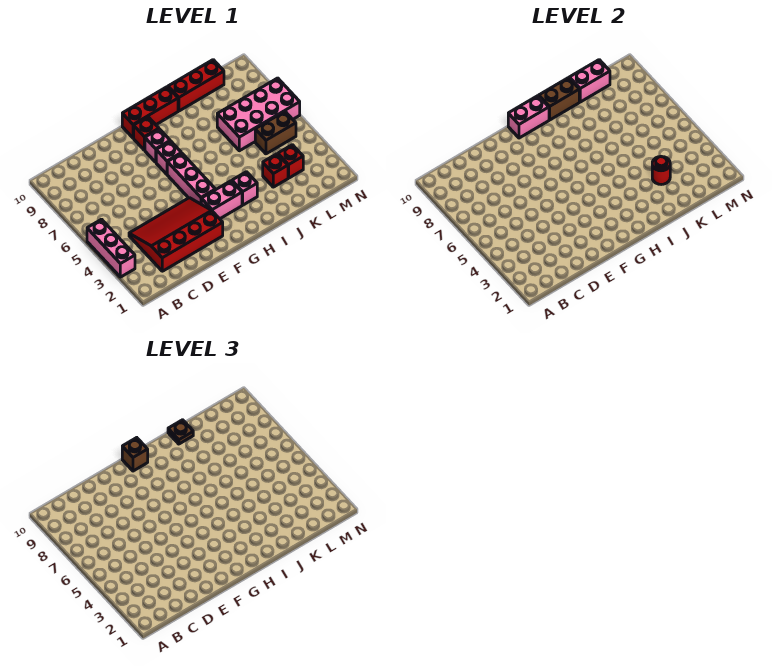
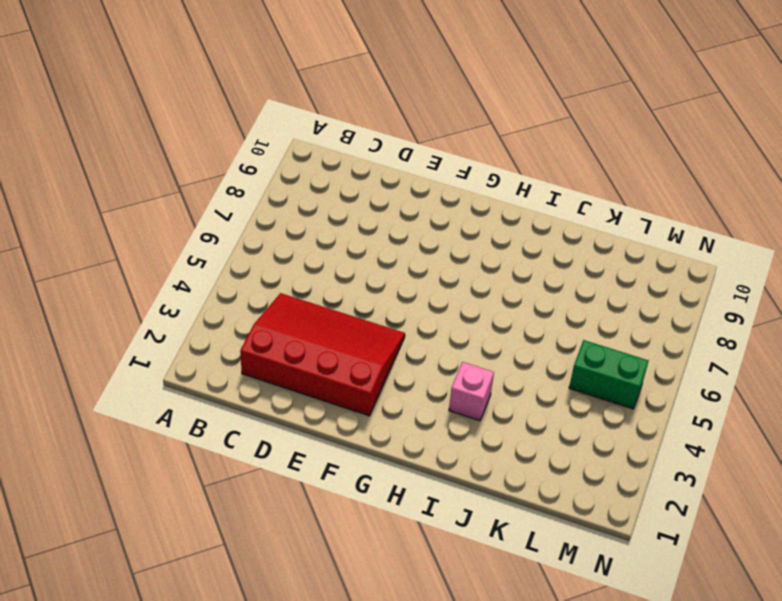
green 1x2 brick [569,340,649,409] -> brown 1x2 brick [255,112,296,154]
none -> pink 1x3 brick [87,219,135,277]
none -> pink 1x2 brick [201,181,242,219]
none -> pink 1x3 brick [167,153,215,204]

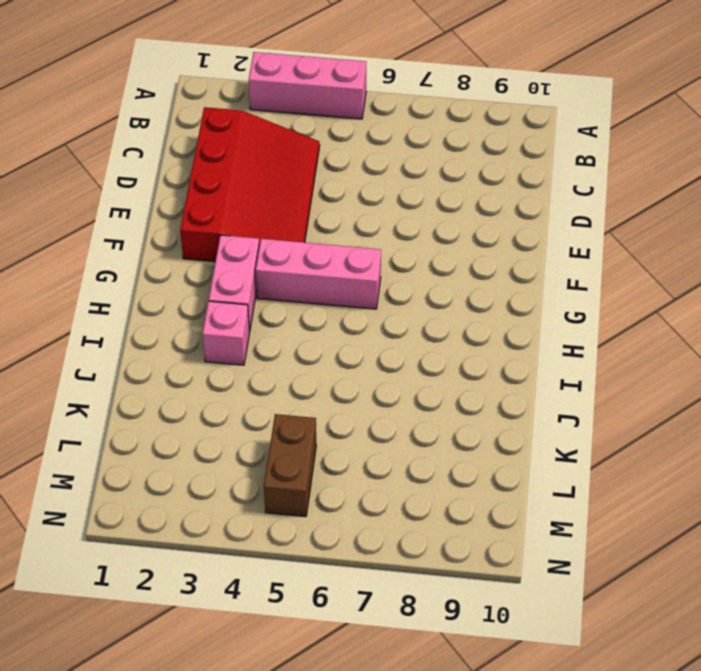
none -> pink 1x1 brick [156,141,181,174]
none -> pink 1x1 brick [145,129,170,162]
none -> red 1x1 brick [134,117,159,150]

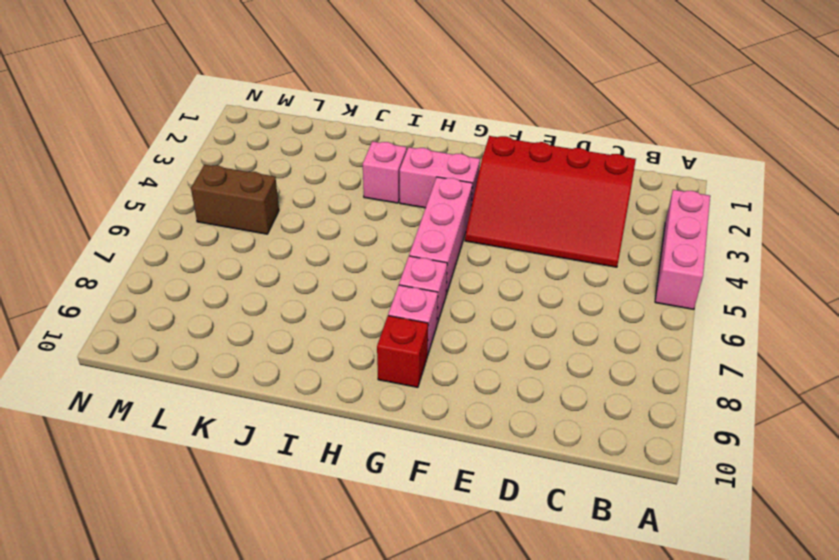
none -> red 1x3 brick [122,87,178,138]
none -> red 1x3 brick [168,60,224,111]
none -> red 1x1 brick [263,154,288,187]

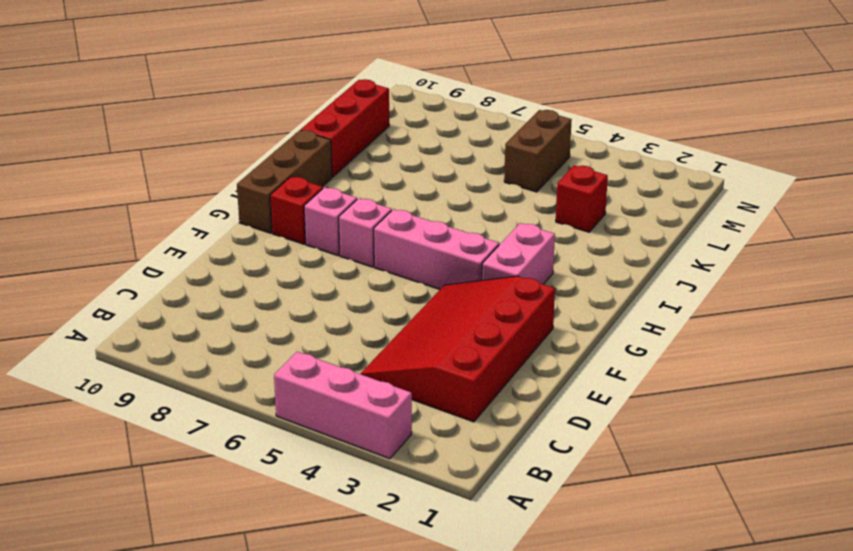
brown 1x3 brick [237,130,332,233] -> red 1x3 brick [122,87,178,138]
none -> pink 1x1 brick [232,172,257,205]
none -> pink 2x4 brick [217,78,300,151]
none -> red 1x1 brick [278,145,303,178]

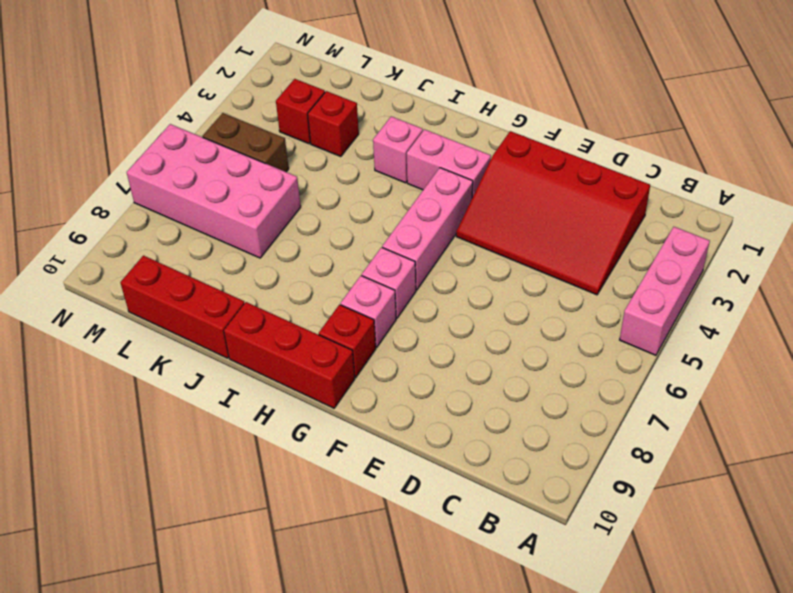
none -> pink 1x2 brick [508,96,549,138]
none -> brown 1x2 brick [539,78,579,120]
none -> red 1x1 round brick [652,157,670,185]

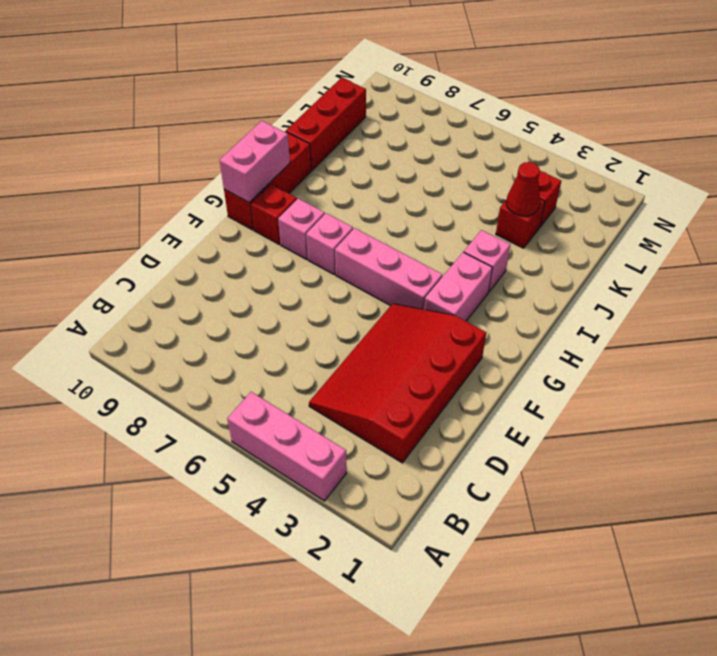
red 1x1 cone [506,162,540,216] -> red 1x1 round brick [652,157,670,185]
none -> pink 2x4 brick [217,78,300,151]
none -> brown 1x2 brick [255,112,296,154]
none -> brown 1x2 brick [539,78,579,120]

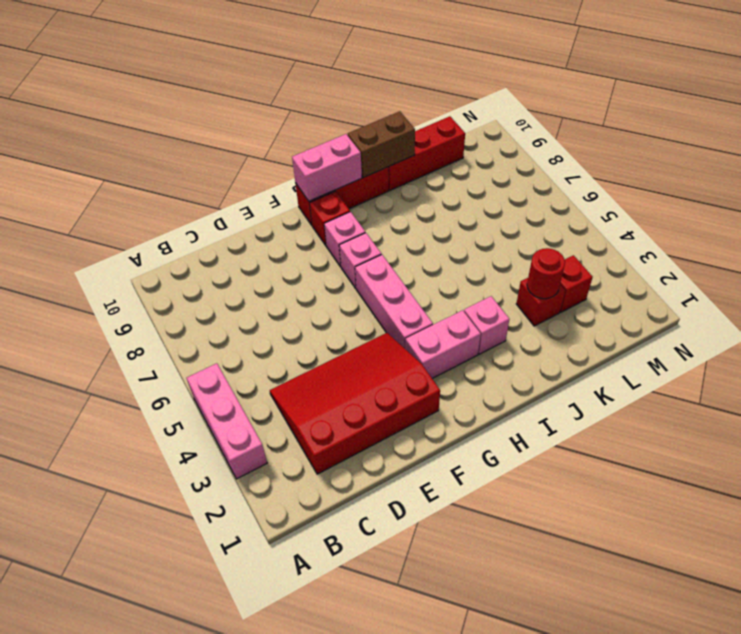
none -> pink 2x4 brick [217,78,300,151]
none -> brown 1x2 brick [255,112,296,154]
none -> pink 1x2 brick [569,60,610,102]

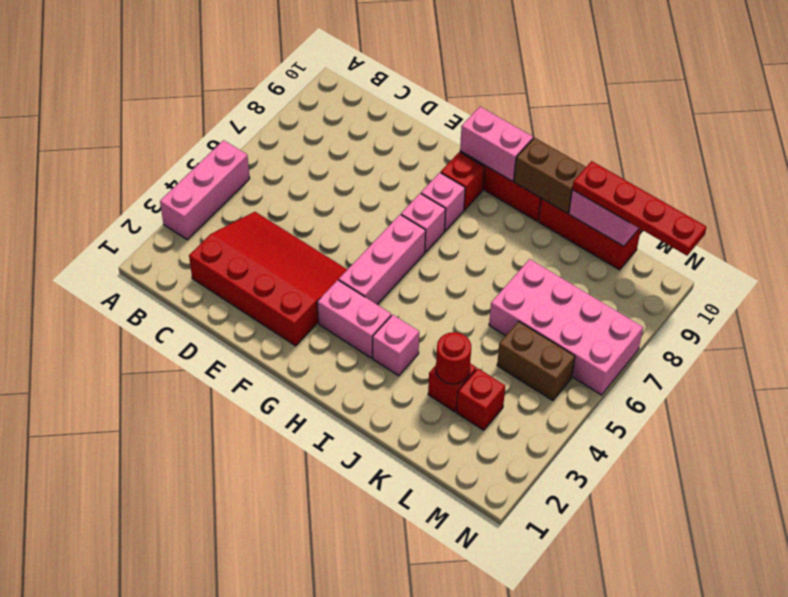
red 1x4 plate [572,161,707,256] -> none
none -> brown 1x1 brick [122,438,148,471]
none -> brown 1x1 plate [168,420,193,444]

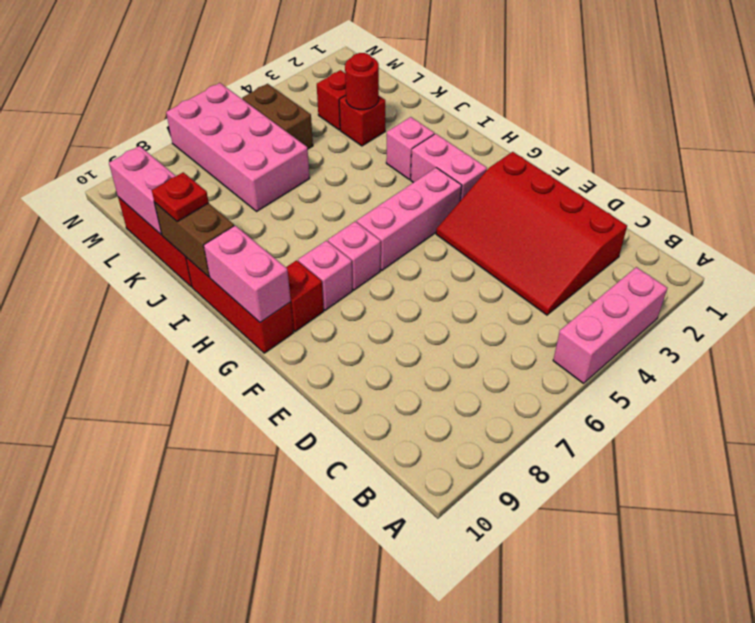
red 1x1 plate [152,172,209,222] -> brown 1x1 plate [168,420,193,444]
none -> brown 1x1 brick [122,438,148,471]

